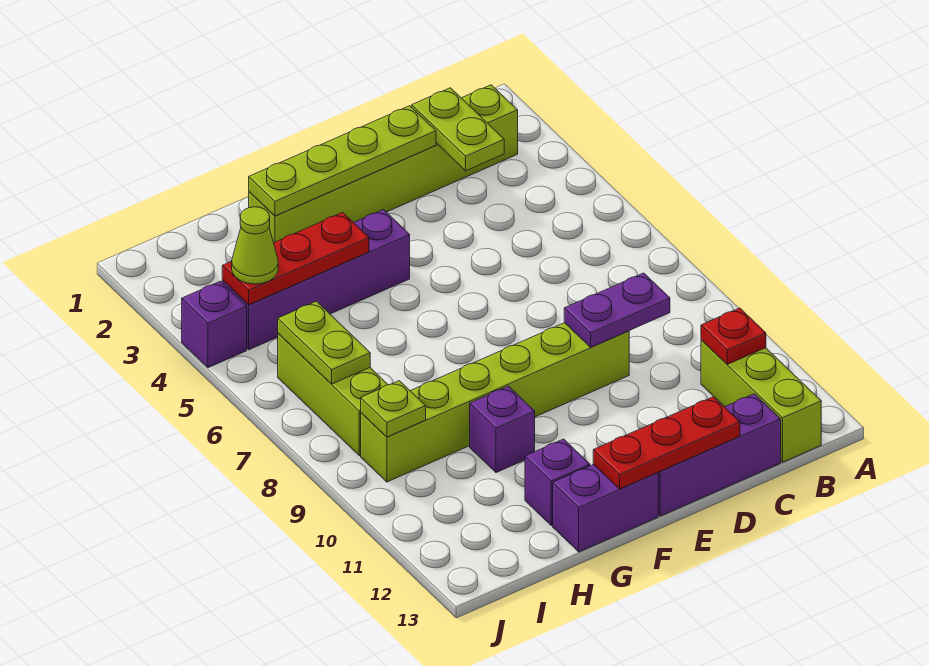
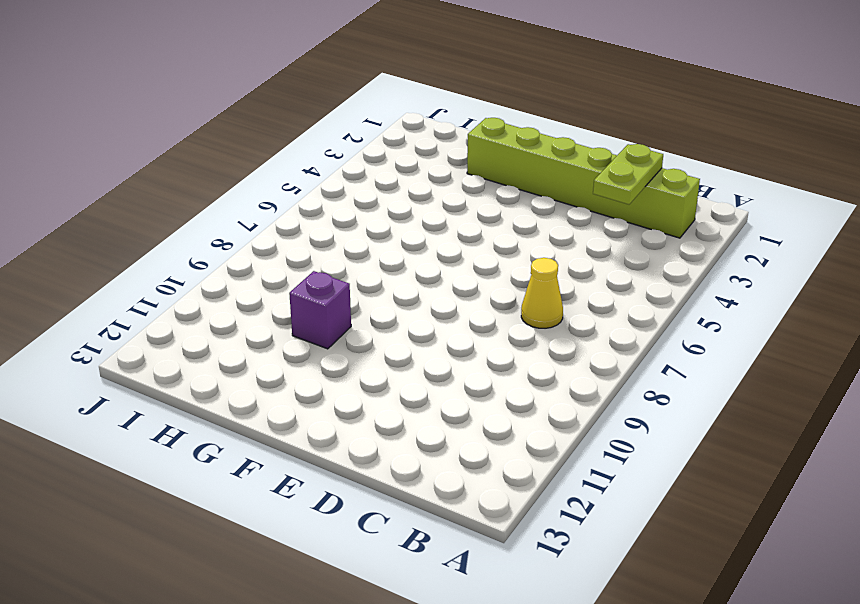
yellow 1x1 cone [521,258,563,328] -> none
none -> lime 1x3 brick [701,340,821,462]
none -> purple 1x3 brick [658,394,781,516]
none -> lime 1x6 brick [361,323,629,482]

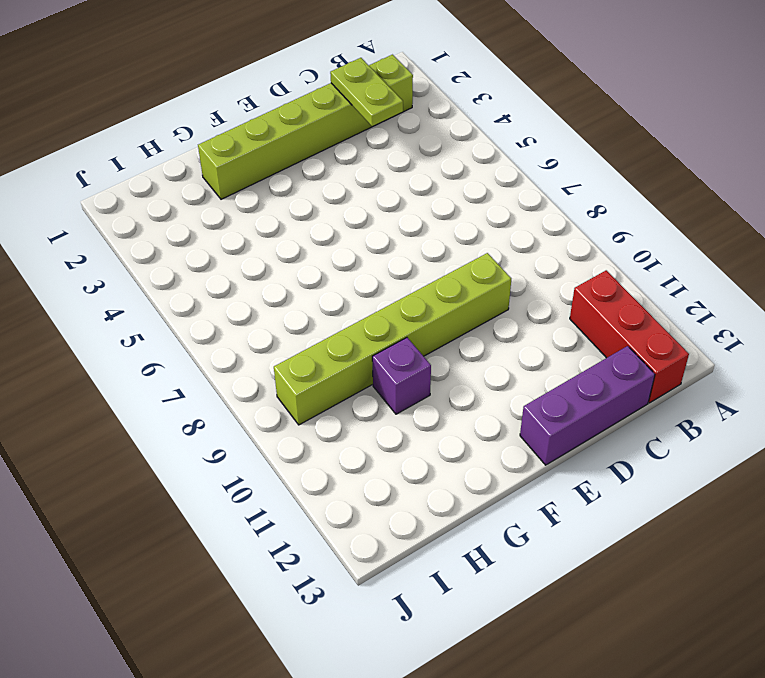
red 1x3 brick [570,270,689,403] -> lime 1x3 brick [701,340,821,462]
none -> purple 1x4 brick [222,210,410,350]
none -> purple 1x2 brick [553,464,658,552]
none -> purple 1x1 brick [525,439,590,525]

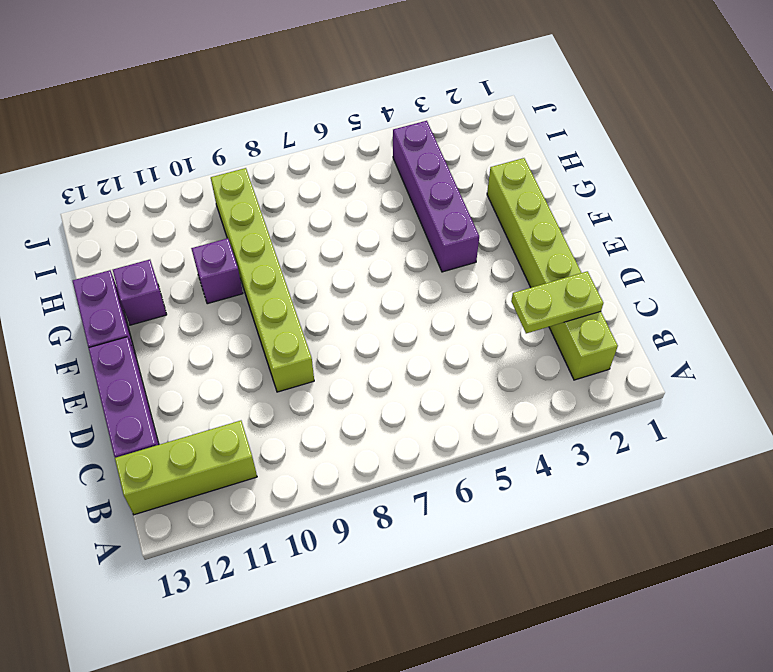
none -> lime 1x3 brick [278,333,388,455]
none -> purple 1x1 brick [182,281,247,368]
none -> red 1x1 plate [701,308,766,364]

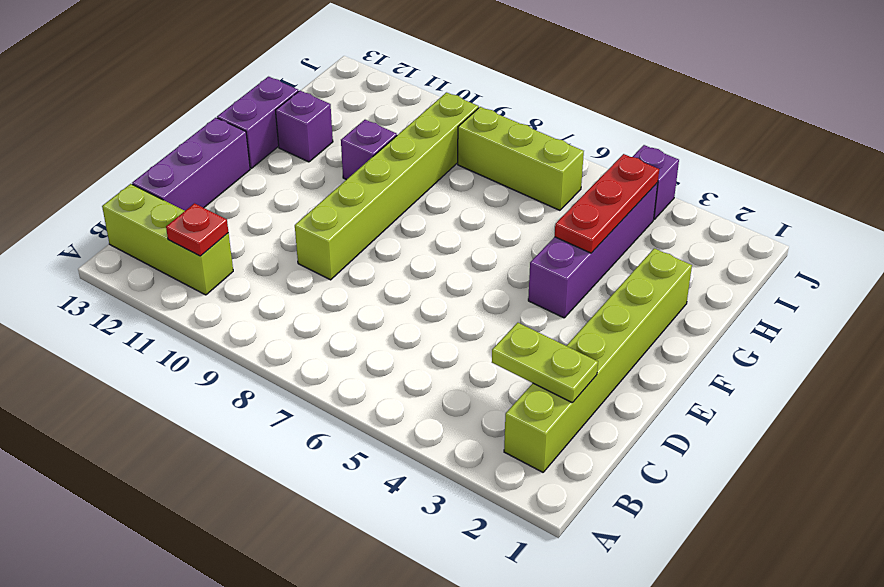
none -> purple 1x2 plate [564,273,670,347]
none -> lime 1x4 plate [249,106,436,216]
none -> red 1x3 plate [593,397,740,489]

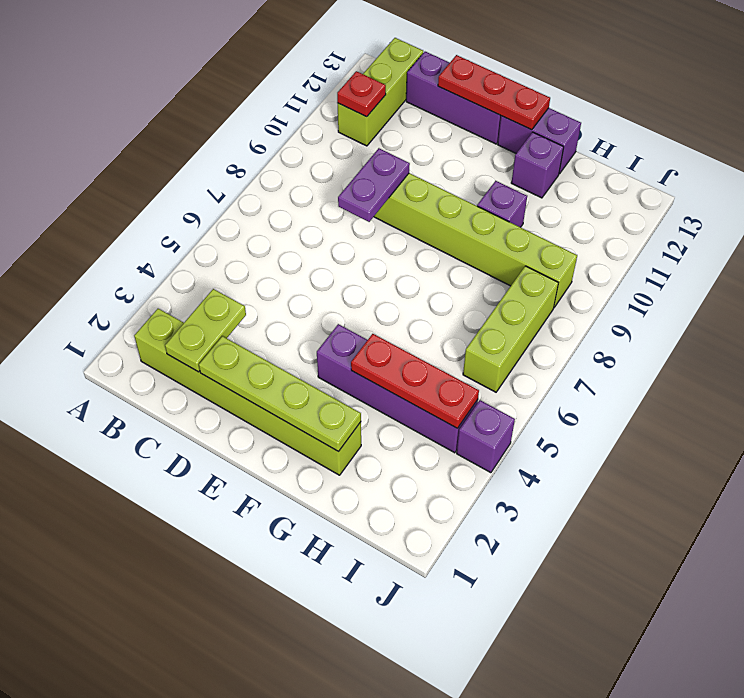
purple 1x2 plate [338,148,410,222] -> purple 1x2 plate turned to [564,273,670,347]
none -> lime 1x2 plate [278,301,370,384]
none -> lime 1x1 plate [361,381,426,437]
none -> lime 1x1 cone [232,207,278,284]

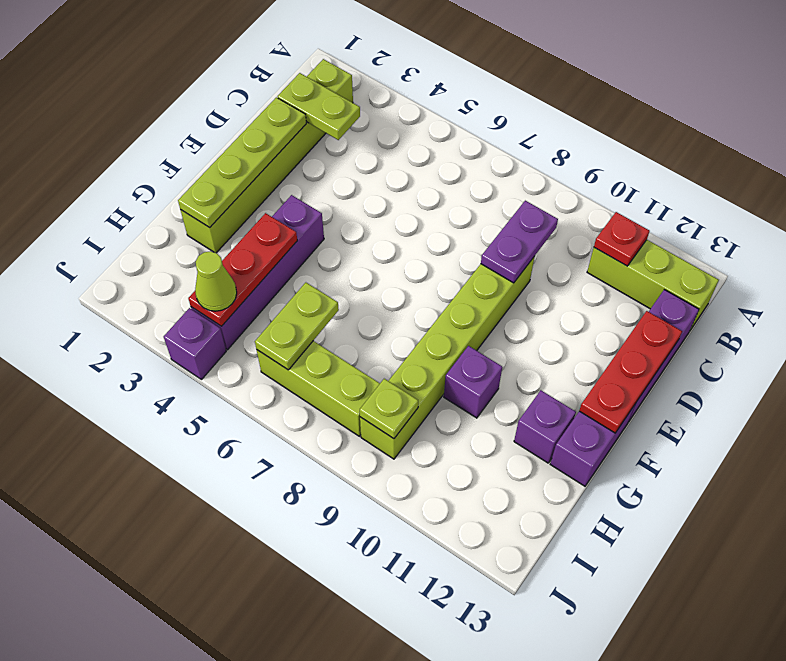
lime 1x2 plate [255,283,339,370] -> lime 1x2 plate turned to [278,301,370,384]

